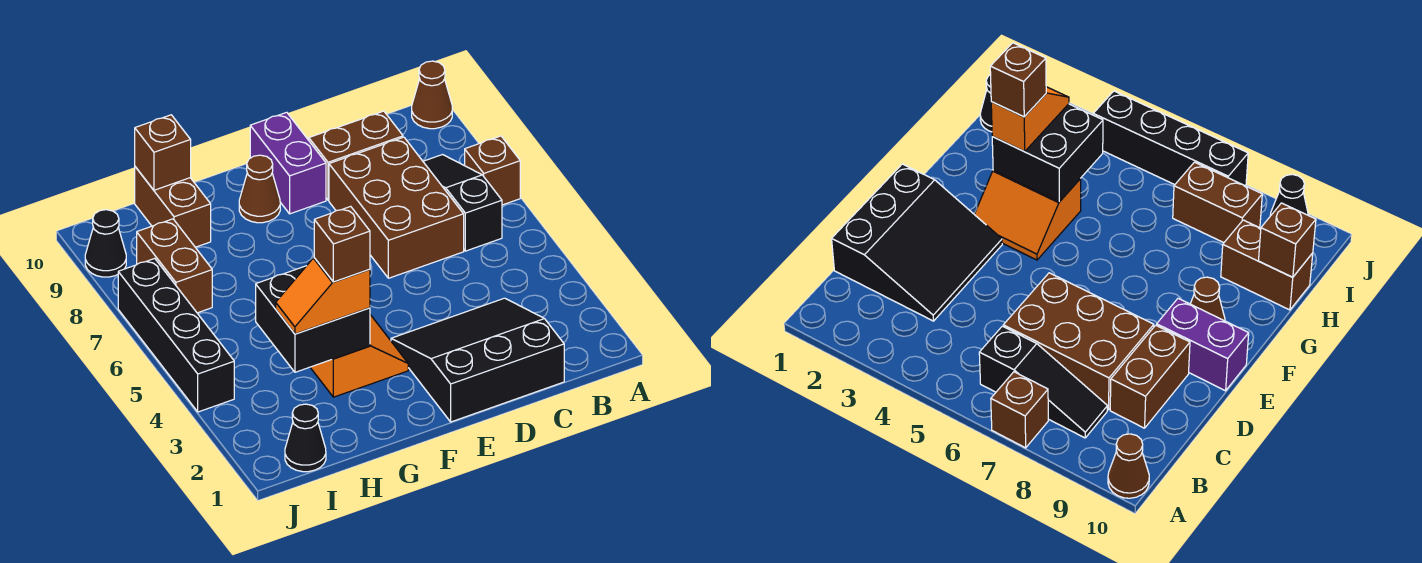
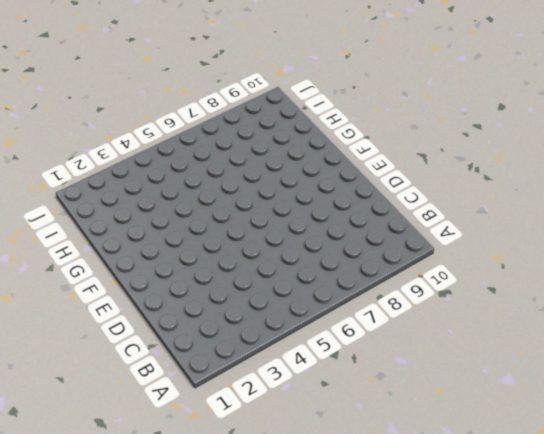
none -> brown 1x1 brick [465,136,520,205]
none -> brown 1x1 cone [412,61,452,129]
none -> black 1x3 slope [423,155,502,251]

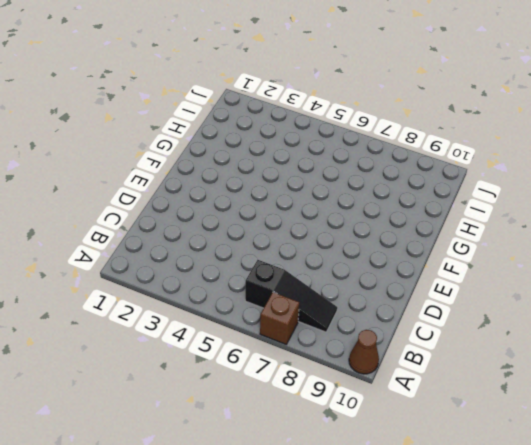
none -> black 3x3 slope [391,298,564,422]
none -> brown 2x3 brick [329,137,464,278]
none -> brown 1x2 brick [309,111,403,200]

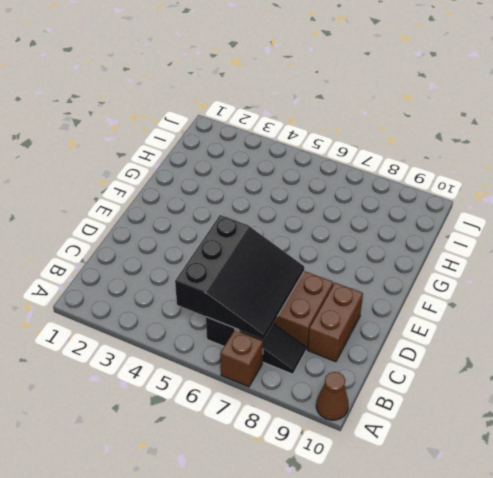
black 3x3 slope [175,215,304,339] -> black 3x3 slope moved to [391,298,564,422]
none -> purple 1x2 brick [250,112,326,214]
none -> orange 2x2 slope [310,315,408,397]
none -> brown 1x1 cone [239,155,280,223]

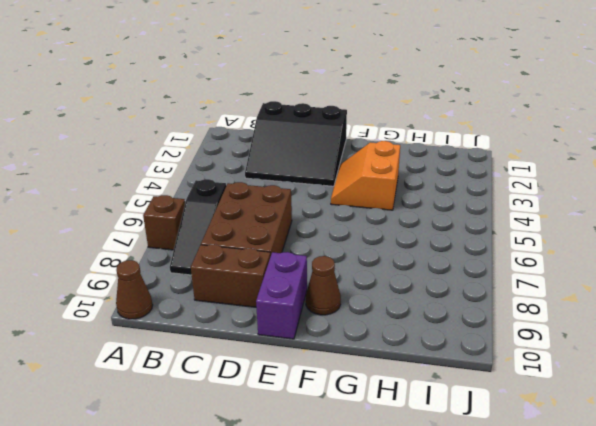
none -> brown 1x2 brick [135,167,211,247]
none -> black 1x1 cone [285,404,326,472]
none -> brown 1x2 brick [137,219,212,313]

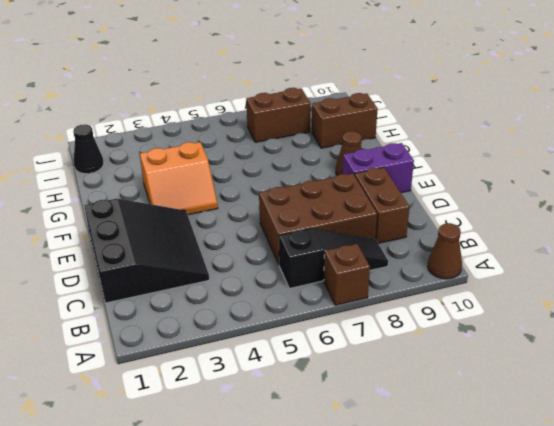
none -> black 1x4 brick [118,258,234,412]
none -> black 1x1 cone [85,210,126,277]
none -> black 2x2 brick [256,266,370,372]

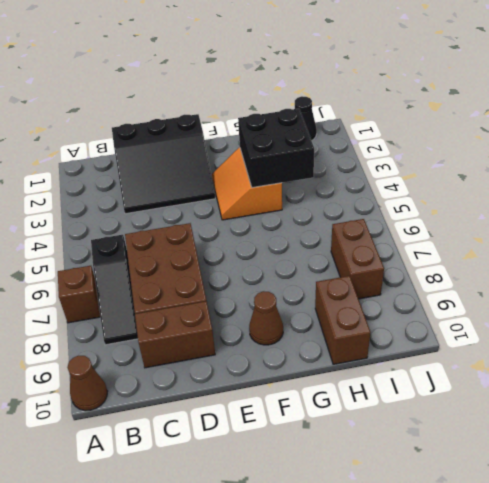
none -> purple 1x2 brick [250,112,326,214]
none -> black 1x4 brick [118,258,234,412]
none -> black 1x1 cone [85,210,126,277]

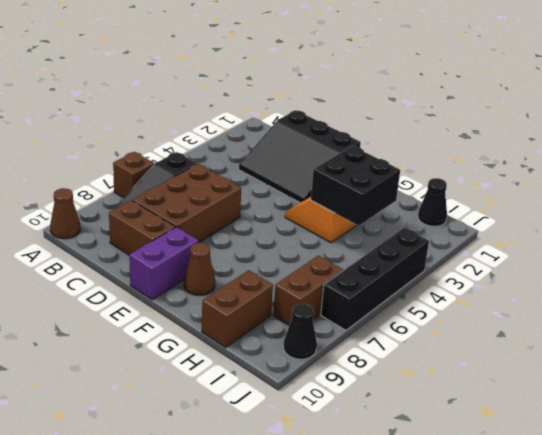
none -> brown 1x1 brick [135,115,191,190]
none -> orange 1x2 slope [276,258,370,334]
none -> brown 1x1 brick [314,206,370,282]

